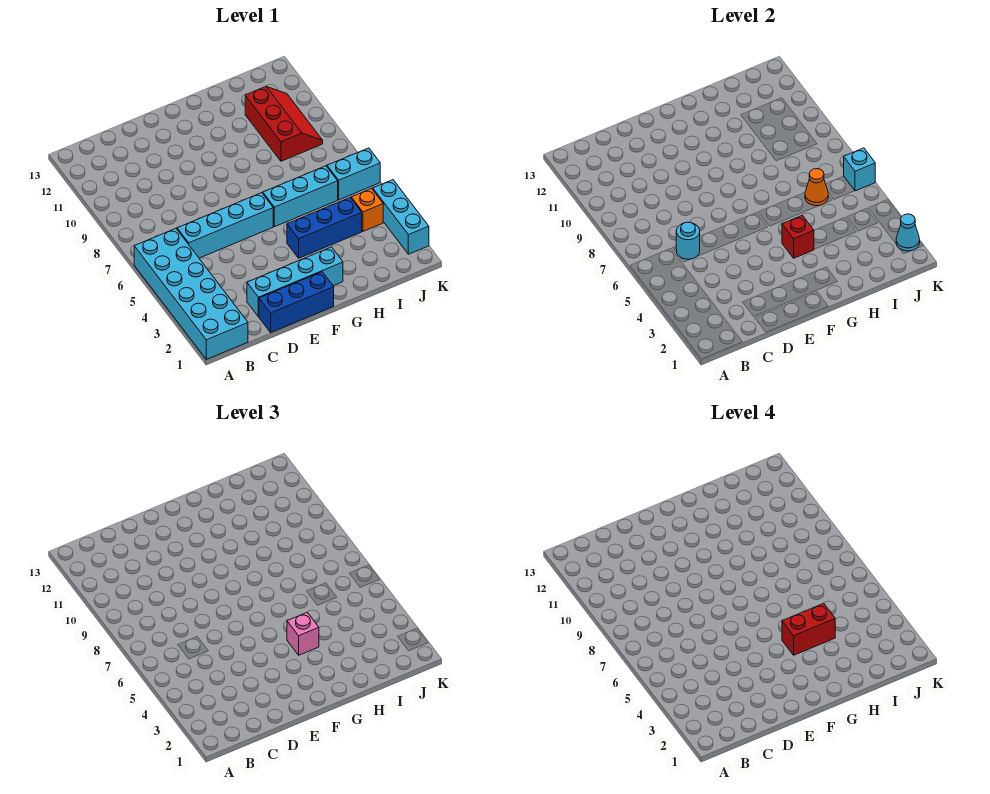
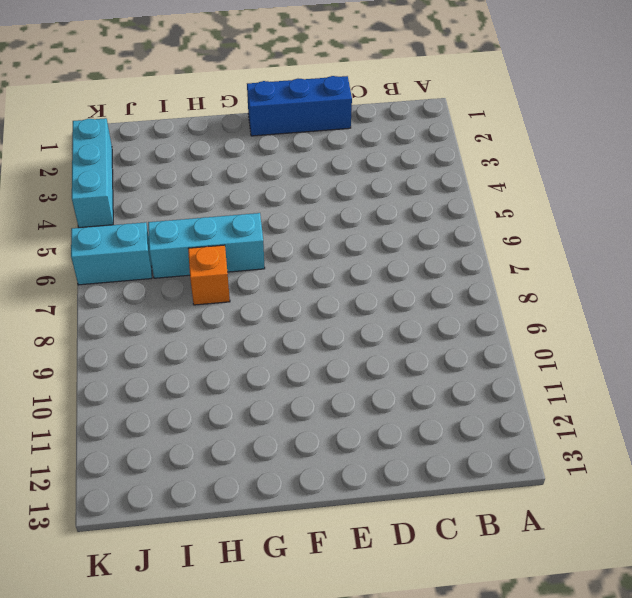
orange 1x1 brick [188,245,230,305] -> orange 1x1 brick moved to [351,189,383,231]
none -> cyan 2x6 brick [134,228,248,359]
none -> cyan 1x4 brick [177,193,273,258]
none -> cyan 1x4 brick [247,247,343,317]

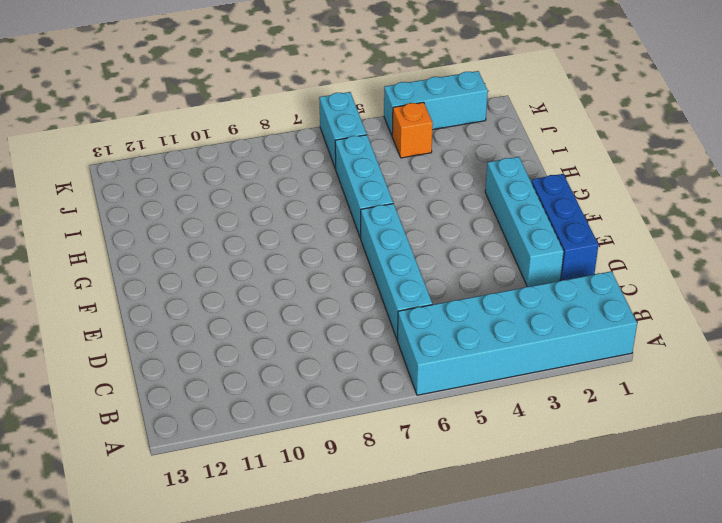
none -> blue 1x3 brick [287,198,362,258]
none -> red 2x3 slope [245,86,323,161]
none -> cyan 1x1 round brick [676,222,700,259]

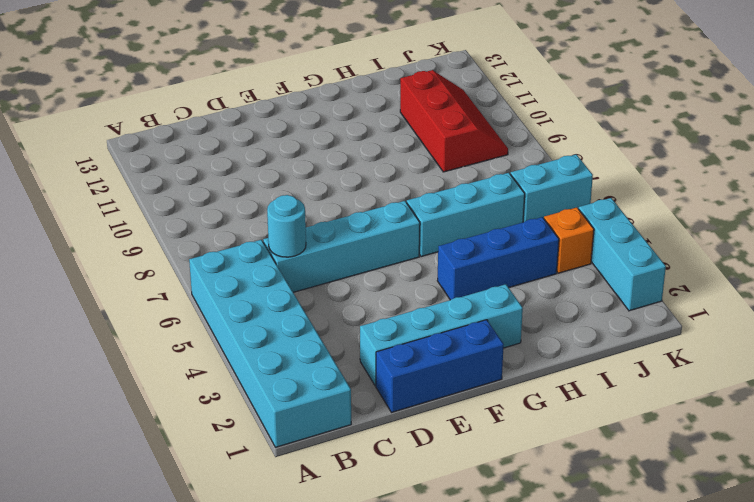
none -> red 1x1 brick [782,215,814,258]
none -> orange 1x1 cone [805,169,828,206]
none -> cyan 1x1 cone [896,214,920,251]

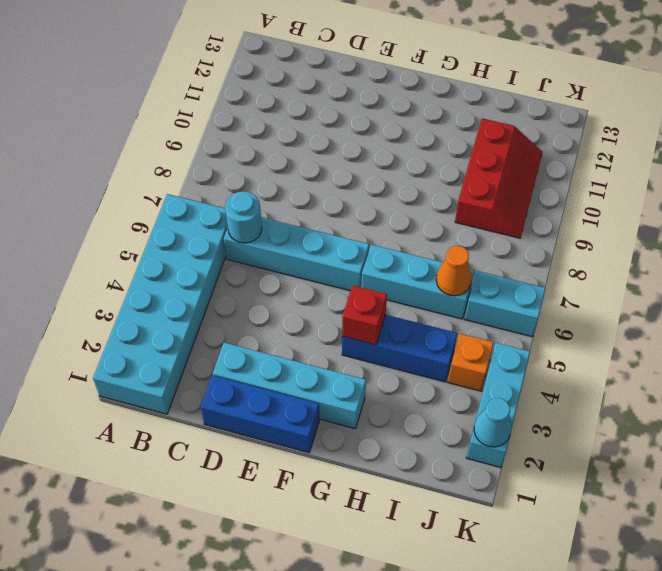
none -> cyan 1x1 brick [844,148,875,191]
none -> pink 1x1 brick [287,612,319,655]
none -> red 1x2 brick [782,603,835,655]

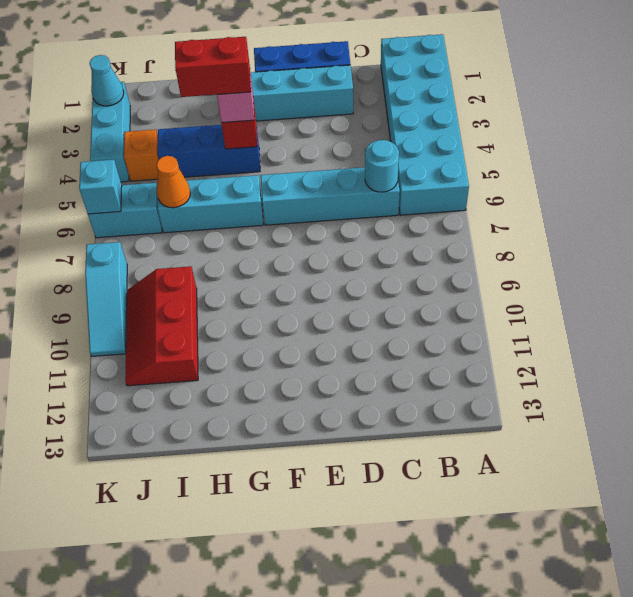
cyan 1x3 slope [85,242,127,356] -> none

